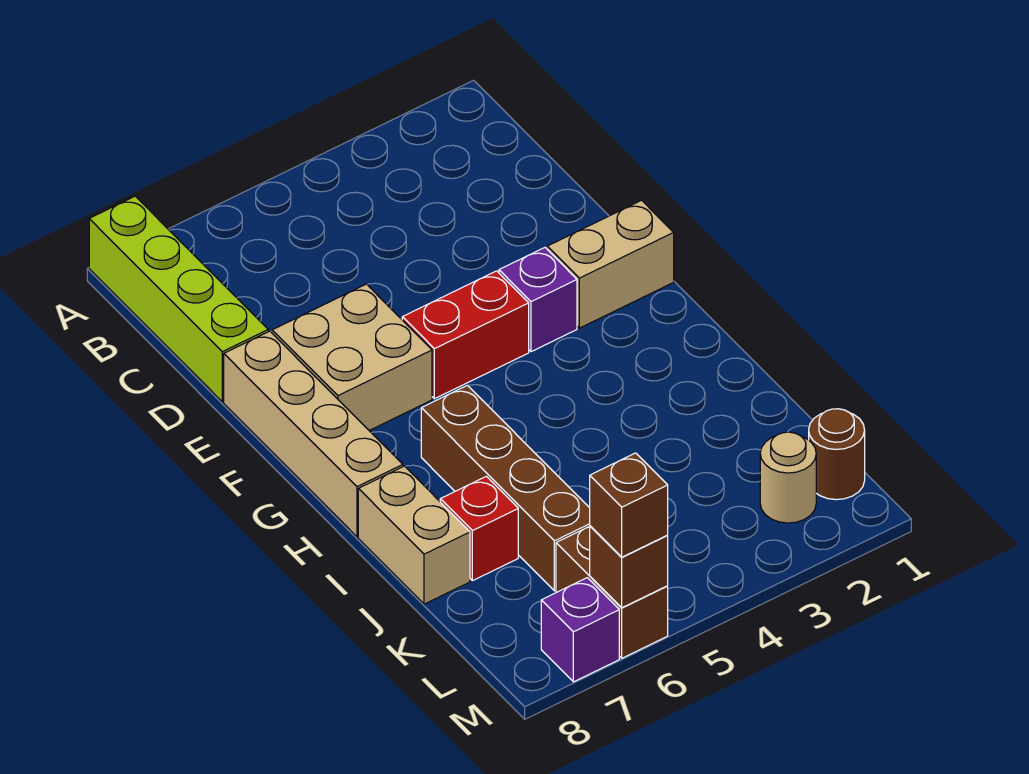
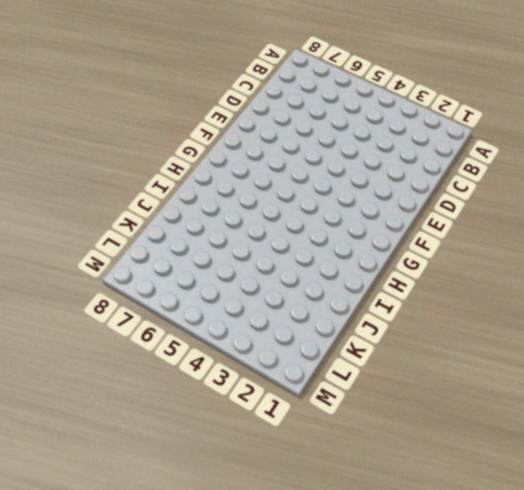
none -> lime 1x4 brick [89,196,268,402]
none -> tan 2x2 brick [272,284,432,430]
none -> tan 1x4 brick [224,331,403,537]

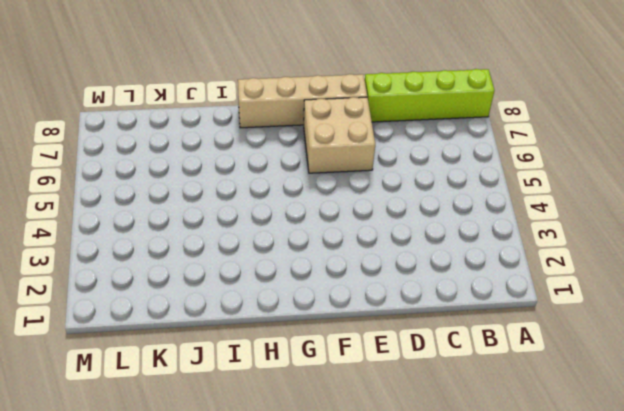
none -> tan 1x2 brick [547,200,674,328]
none -> purple 1x1 brick [499,248,577,352]
none -> red 1x2 brick [402,271,529,399]

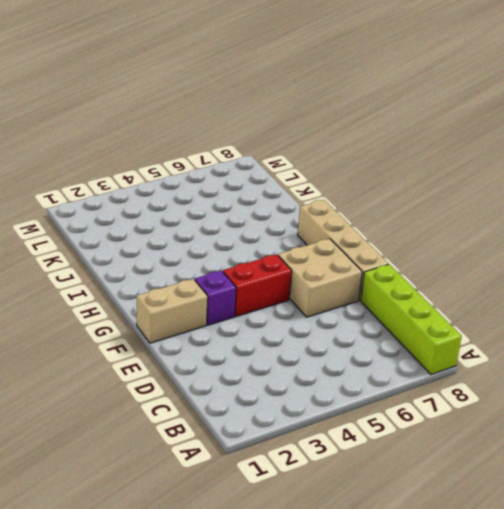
none -> brown 1x4 brick [421,385,590,591]
none -> tan 1x2 brick [358,466,470,604]
none -> red 1x1 brick [440,476,518,581]

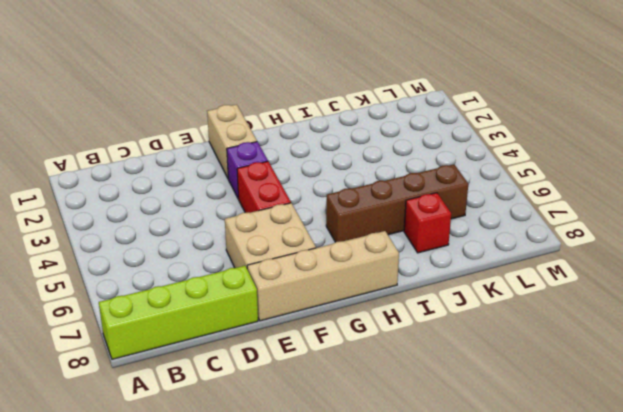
none -> tan 1x2 brick [358,466,470,604]
none -> brown 1x1 round brick [809,409,865,500]
none -> tan 1x1 round brick [760,432,816,523]

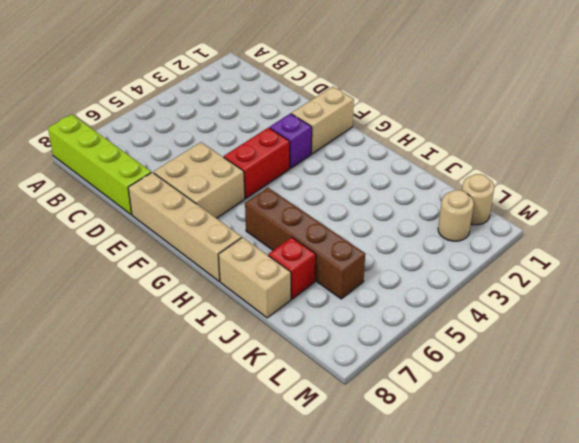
tan 1x1 round brick [462,174,494,225] -> brown 1x1 round brick [809,409,865,500]
none -> brown 1x2 brick [556,526,668,658]
none -> purple 1x1 brick [541,578,619,682]
none -> brown 1x1 brick [590,526,668,608]

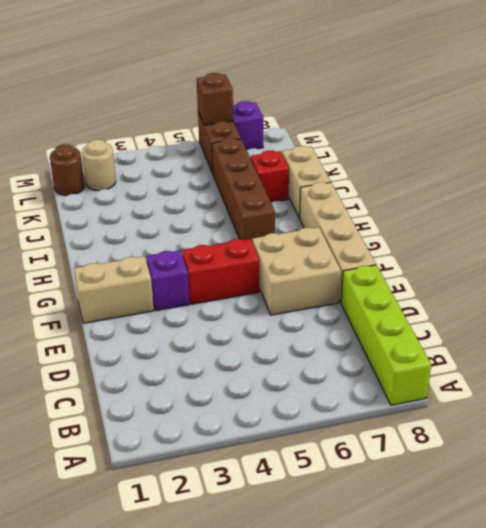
none -> brown 1x1 brick [590,453,668,557]

